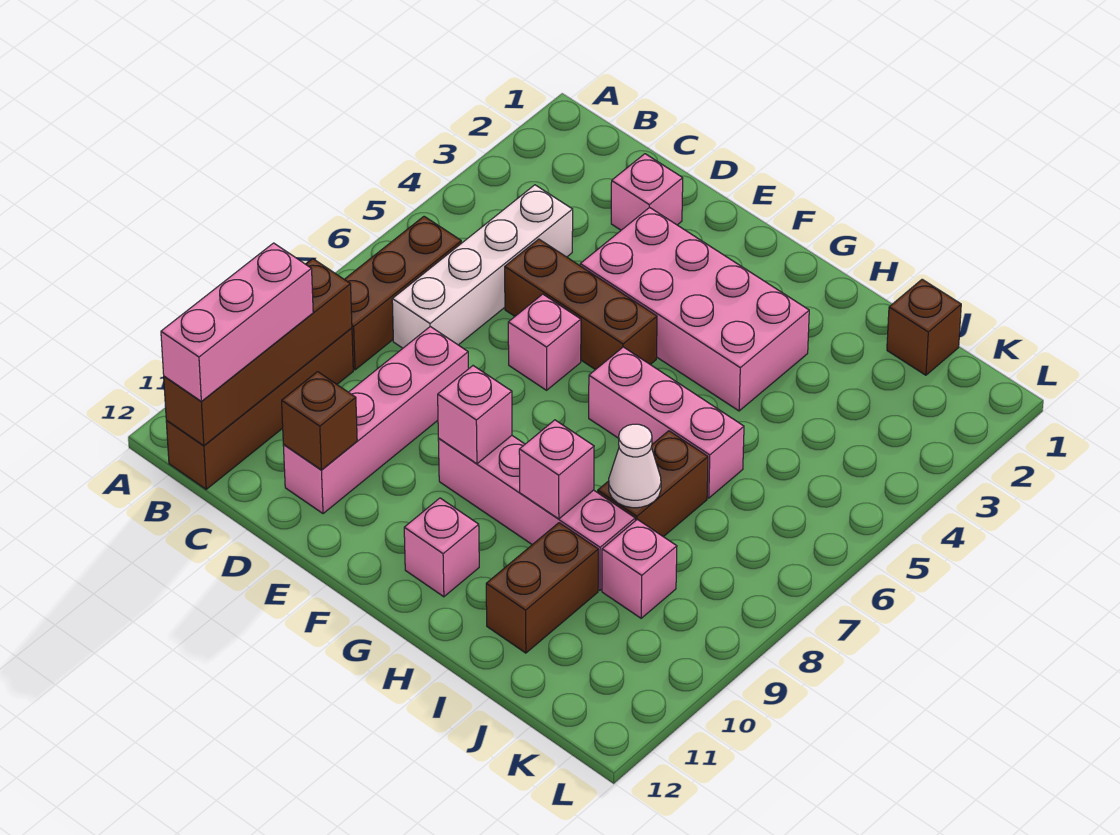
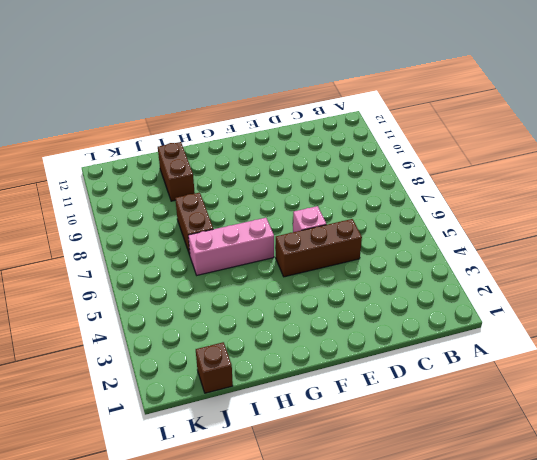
none -> brown 1x3 brick [344,216,461,370]
none -> brown 1x4 brick [166,328,353,489]
none -> white 1x4 brick [392,185,573,348]

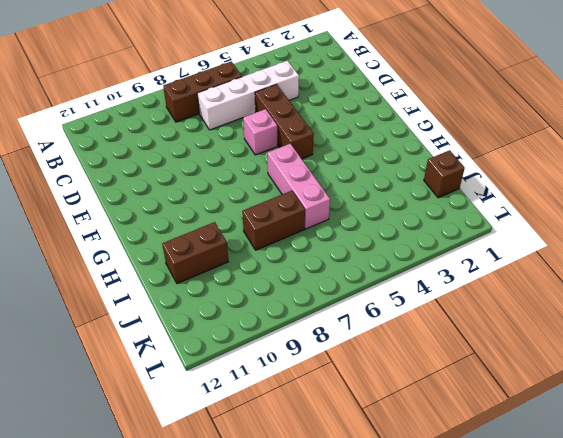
none -> brown 1x4 brick [166,328,353,489]
none -> pink 1x1 brick [611,154,683,230]
none -> pink 1x4 brick [283,327,468,514]

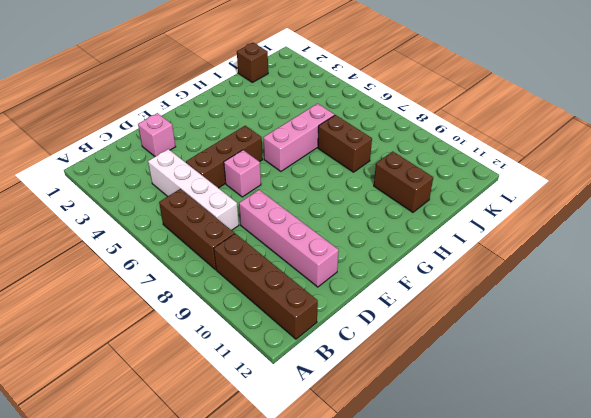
none -> pink 2x4 brick [580,207,809,411]
none -> pink 1x4 brick [438,436,635,590]
none -> pink 1x1 brick [404,498,479,597]

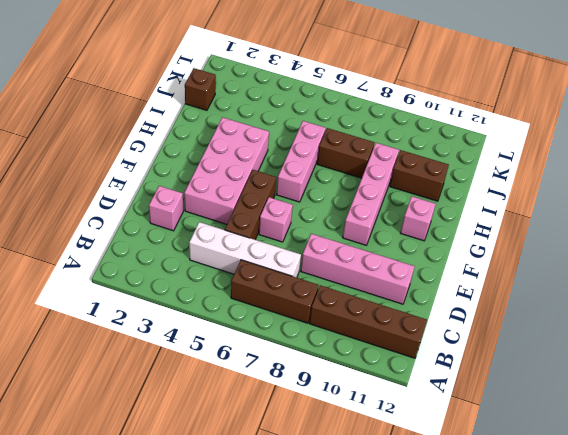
none -> pink 1x1 brick [602,519,677,618]
none -> brown 1x4 brick [164,259,352,446]
none -> brown 1x1 brick [282,372,357,470]

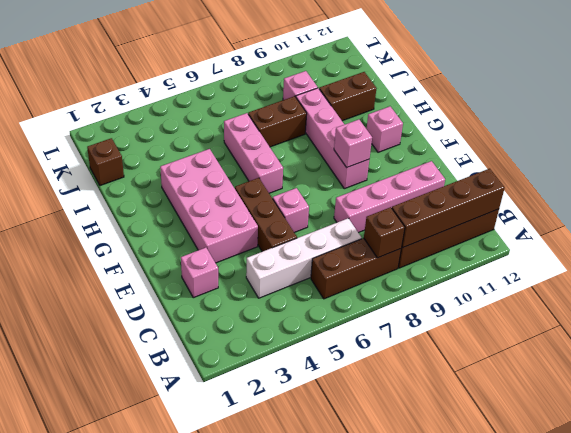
brown 1x1 brick [364,207,405,258] -> brown 1x1 brick moved to [282,372,357,470]
none -> pink 1x1 brick [519,420,594,519]
none -> white 1x1 cone [609,424,661,508]
none -> pink 1x3 brick [161,243,313,401]

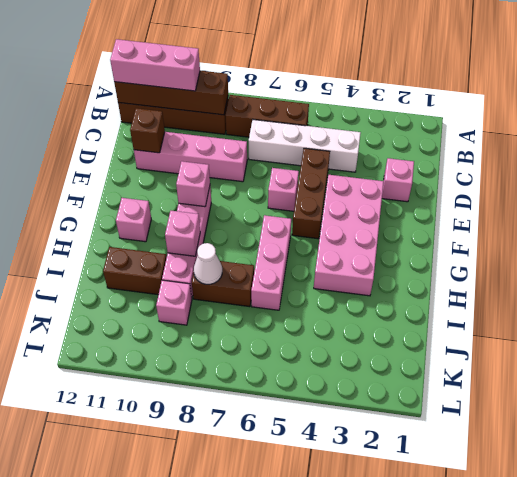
none -> brown 1x1 brick [887,279,961,375]

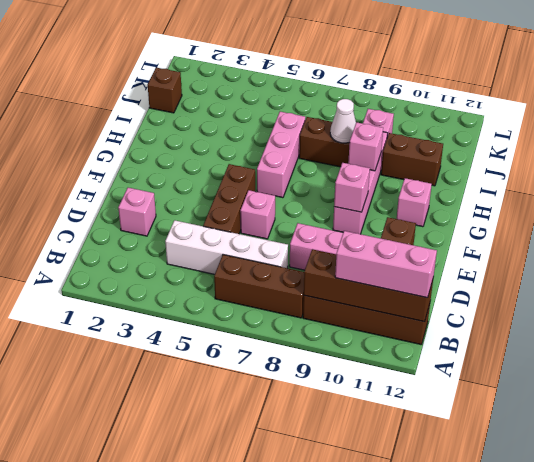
none -> pink 2x4 brick [580,207,809,411]

